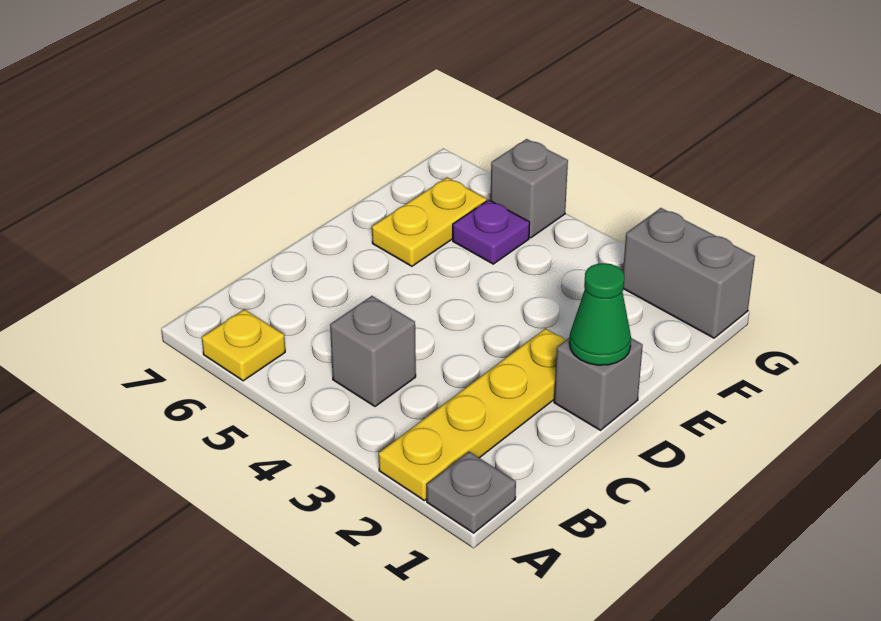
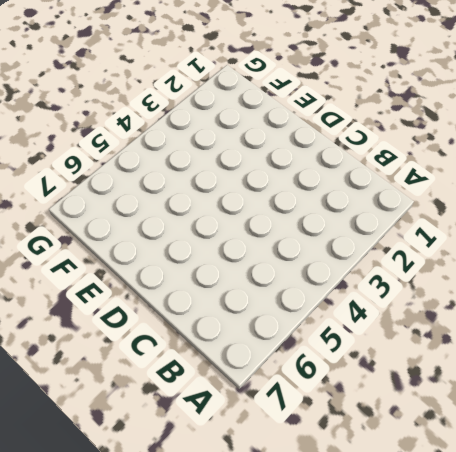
none -> grey 1x1 plate [427,452,516,533]
none -> yellow 1x4 plate [379,328,565,500]

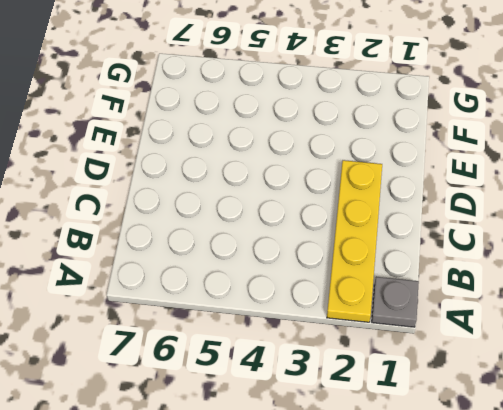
none -> yellow 1x1 plate [202,309,285,381]
none -> grey 1x1 brick [330,296,416,406]

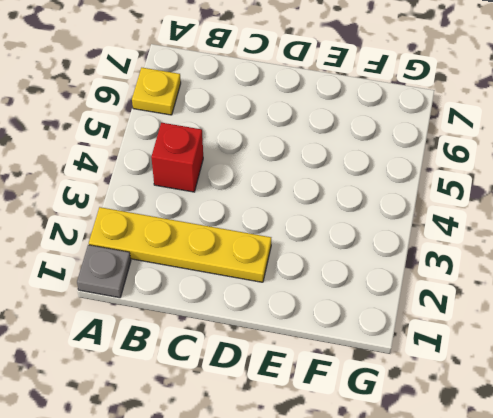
red 1x1 brick [151,123,203,192] -> grey 1x1 brick [330,296,416,406]
none -> grey 1x1 brick [554,337,643,430]
none -> yellow 1x2 plate [372,177,487,266]

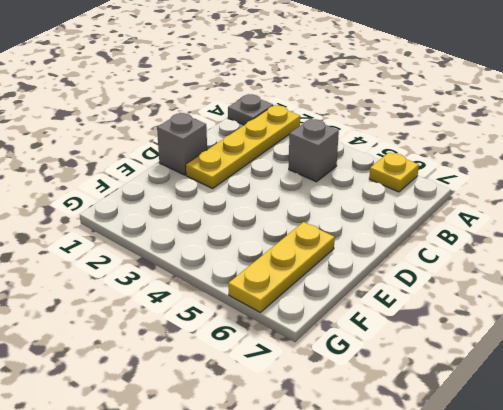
yellow 1x3 plate [228,222,335,312] -> yellow 1x2 plate [372,177,487,266]
none -> purple 1x1 plate [453,200,530,264]
none -> grey 1x2 brick [623,208,755,338]

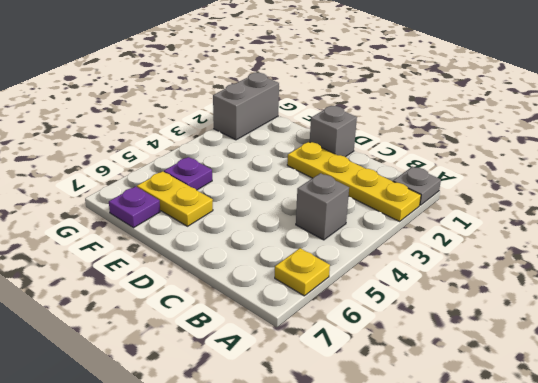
purple 1x1 plate [109,186,160,228] -> none
none -> grey 1x1 brick [491,139,568,238]
none -> green 1x1 cone [569,263,631,365]

